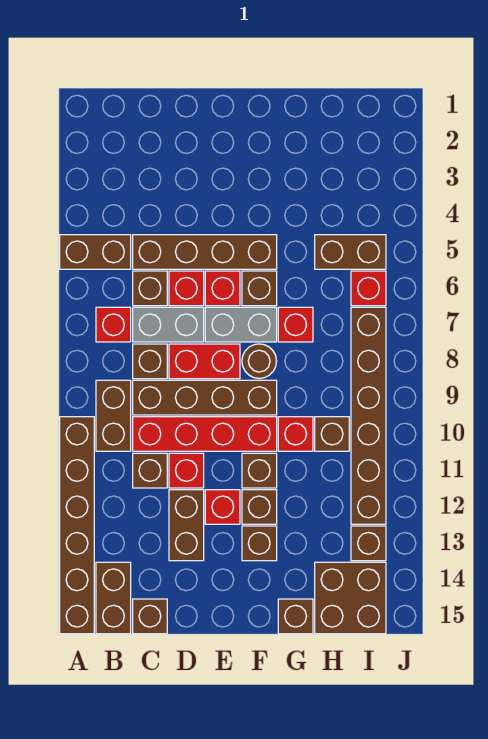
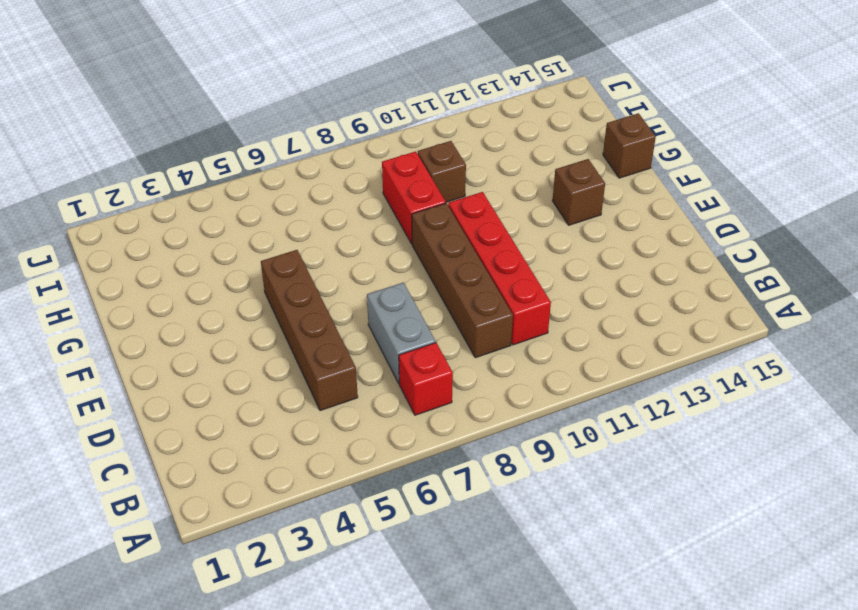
red 1x2 brick [382,151,446,244] -> red 1x2 brick moved to [169,344,240,379]
none -> brown 1x2 brick [60,235,131,269]
none -> brown 1x6 brick [60,417,94,634]
none -> brown 1x2 brick [96,380,131,451]
none -> brown 1x2 brick [96,562,131,634]

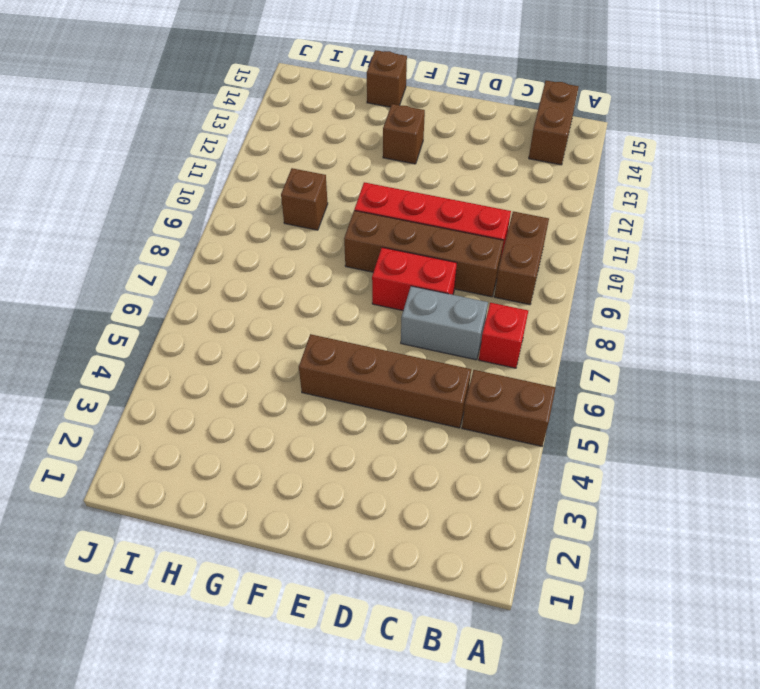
none -> brown 1x6 brick [60,417,94,634]
none -> brown 1x1 brick [133,271,167,306]
none -> brown 1x1 brick [133,344,167,379]
none -> brown 1x1 brick [133,453,167,488]

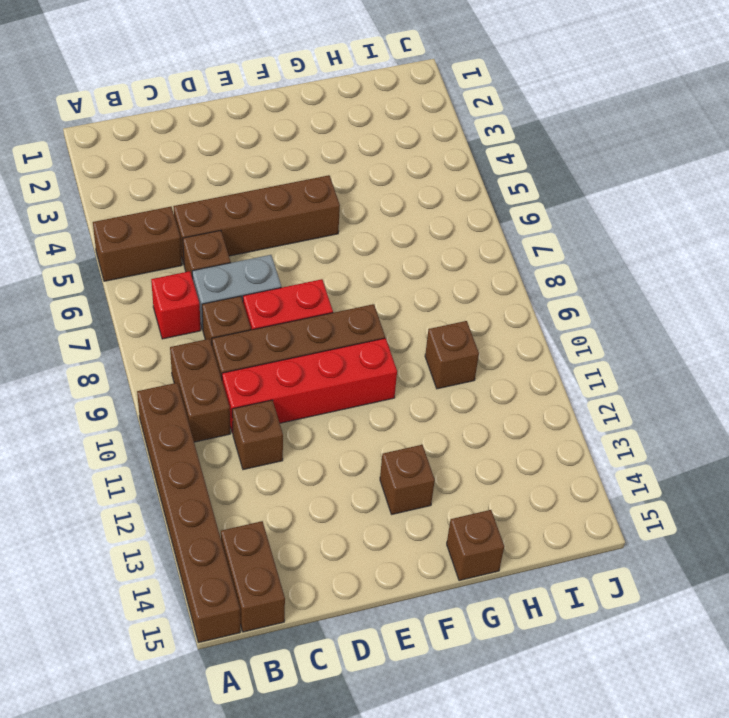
none -> brown 1x1 brick [133,599,167,634]
none -> red 1x1 brick [169,271,204,306]
none -> red 1x1 brick [169,453,204,488]
none -> brown 1x2 brick [169,490,204,561]

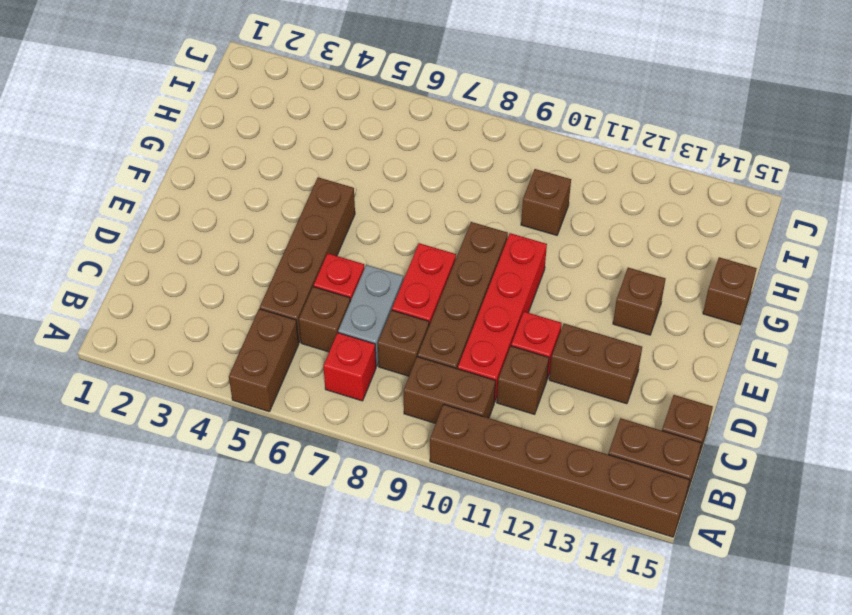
none -> red 1x1 brick [205,271,240,306]
none -> grey 1x2 brick [205,307,277,342]
none -> red 1x1 brick [205,490,240,524]
none -> brown 1x1 brick [242,271,277,306]

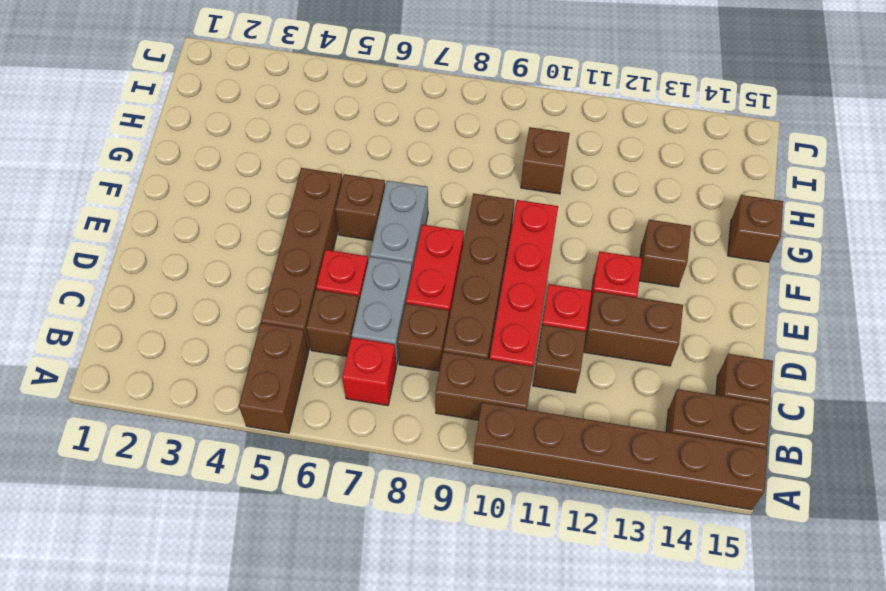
none -> red 1x1 brick [205,271,240,306]
none -> brown 1x1 round brick [242,344,277,379]
none -> brown 1x1 brick [242,453,277,488]
none -> brown 1x1 brick [242,490,277,524]

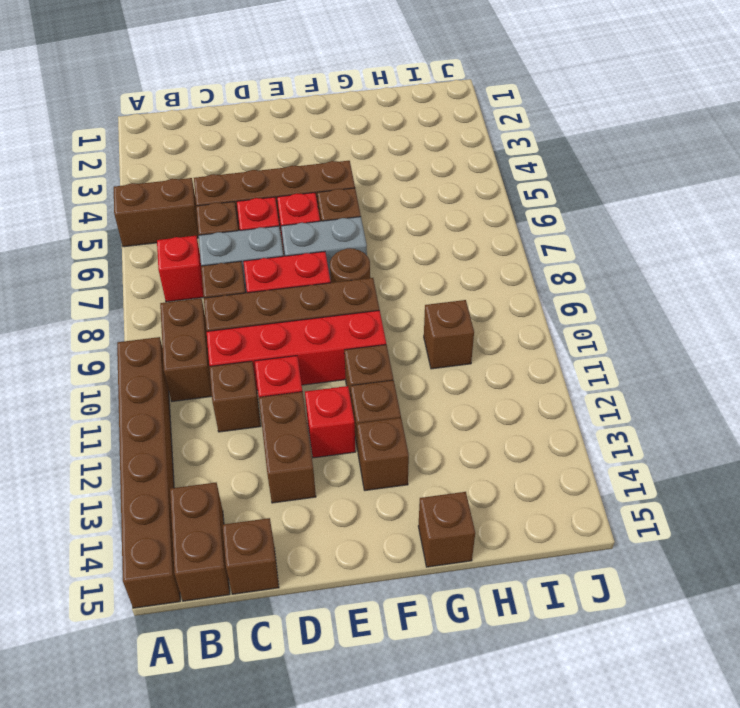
none -> red 1x1 brick [278,307,313,342]
none -> red 1x1 brick [278,417,313,451]
none -> brown 1x2 brick [315,235,386,269]
none -> brown 2x2 brick [315,562,386,634]

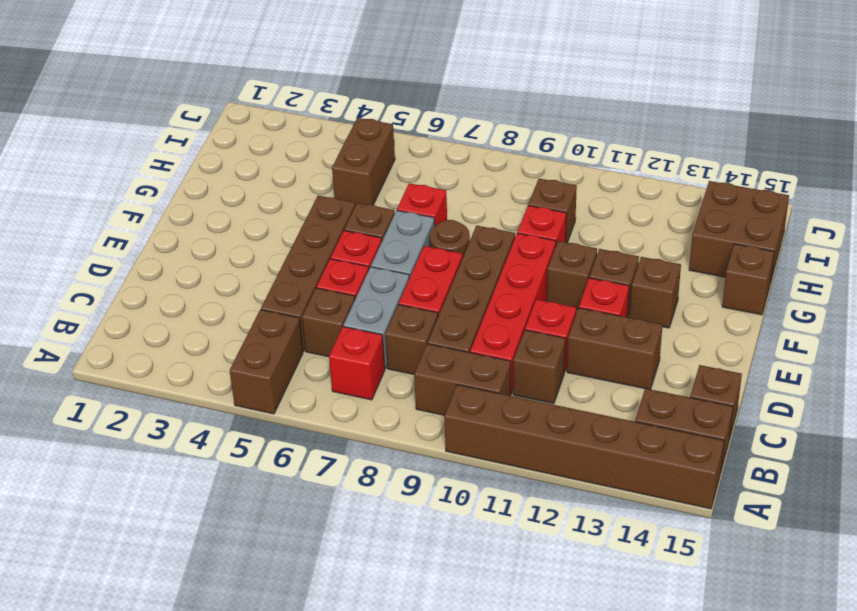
none -> red 1x1 brick [351,271,386,306]
none -> brown 1x6 brick [351,307,386,524]
none -> brown 1x1 brick [351,526,386,561]

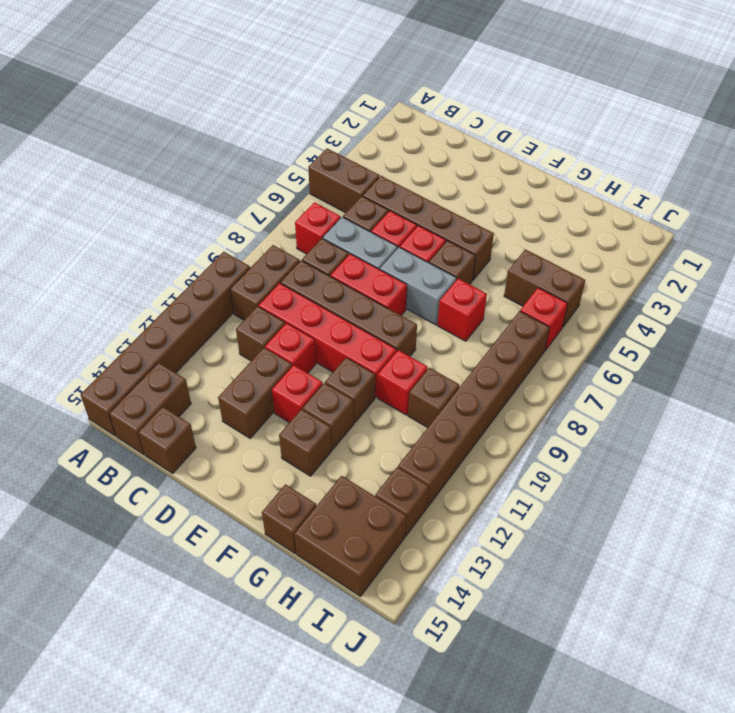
none -> brown 1x1 round brick [242,344,277,379]

